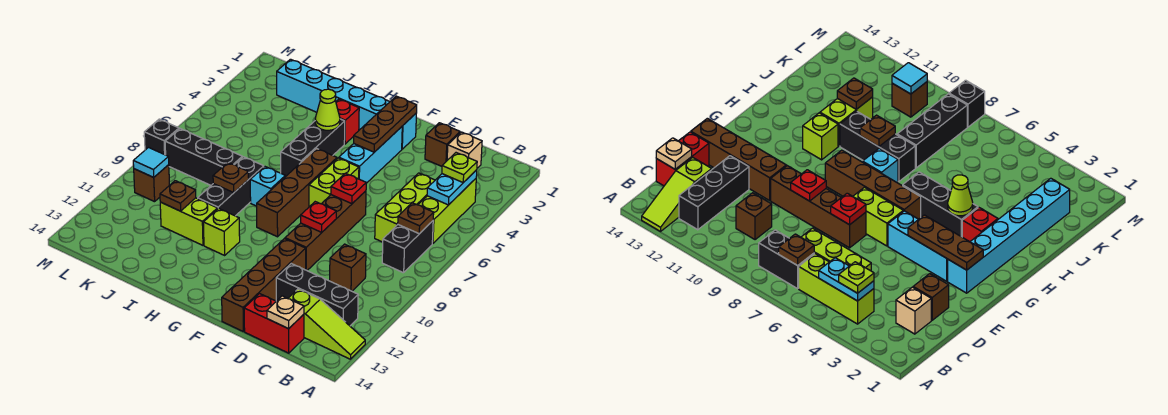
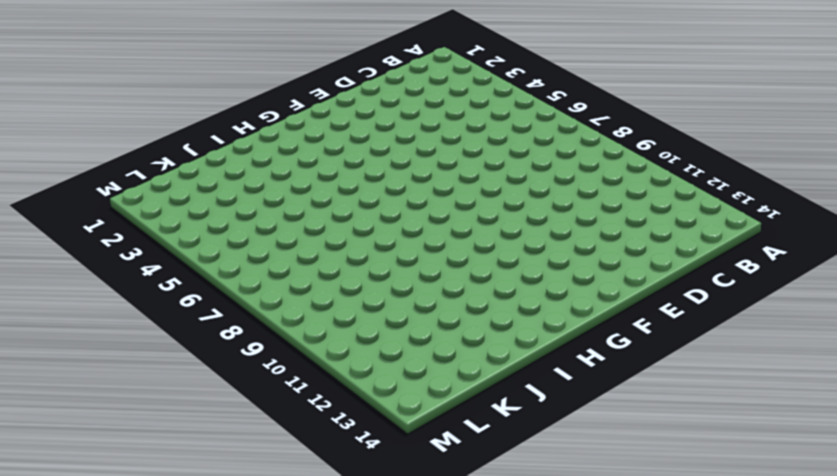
none -> lime 1x3 slope [288,289,365,359]
none -> lime 1x3 brick [418,179,476,244]
none -> black 1x2 brick [382,221,433,273]
none -> black 1x3 brick [276,264,358,326]

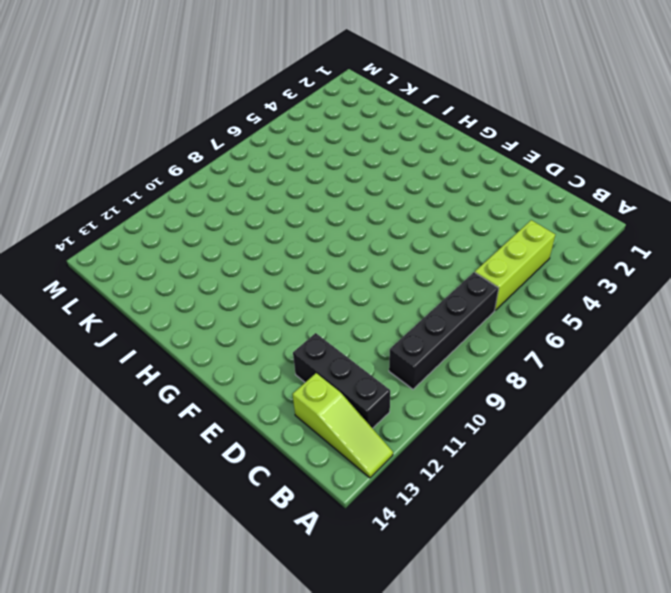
black 1x4 brick [389,272,499,389] -> black 1x2 brick [382,221,433,273]
none -> tan 1x1 brick [447,132,482,168]
none -> lime 1x3 brick [375,173,435,242]
none -> brown 1x1 brick [330,244,366,291]
none -> red 1x2 brick [244,294,304,353]

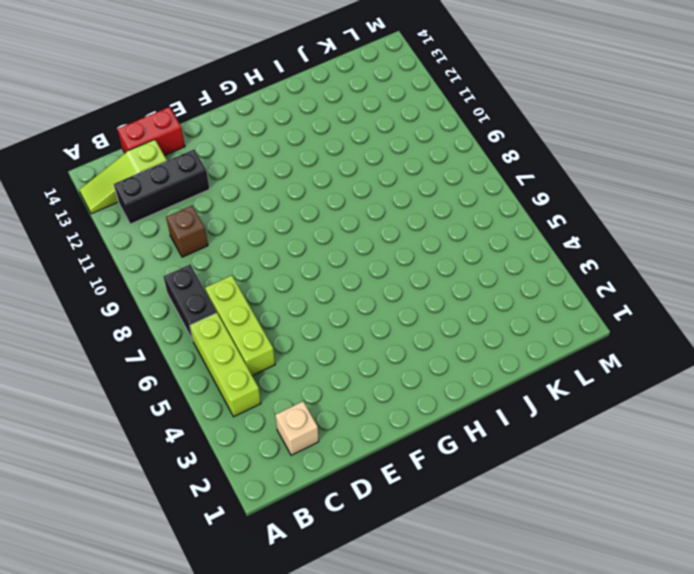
none -> brown 1x1 brick [425,123,460,166]
none -> brown 1x4 brick [285,191,366,270]
none -> brown 1x4 brick [222,239,306,331]
none -> cyan 1x6 brick [277,59,416,149]

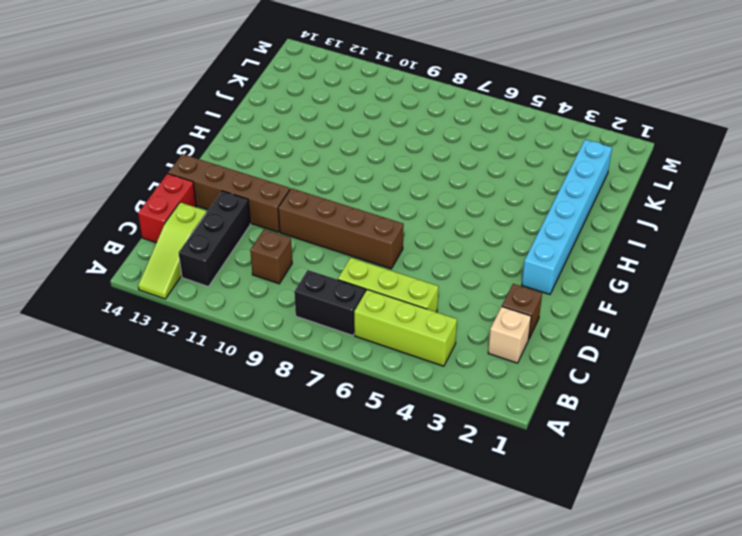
none -> cyan 1x3 brick [339,127,402,183]
none -> lime 1x2 brick [309,158,359,207]
none -> brown 1x4 brick [257,149,337,237]
none -> red 1x1 brick [336,99,359,144]

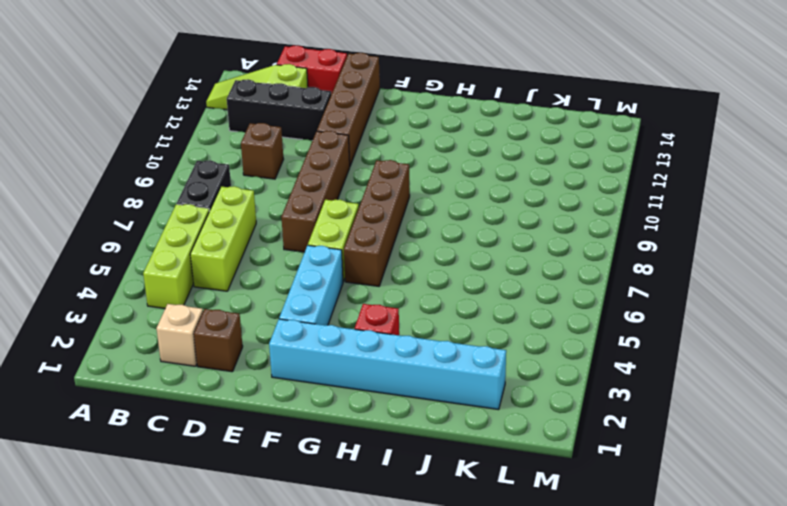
none -> black 1x3 brick [281,119,345,177]
none -> cyan 1x1 brick [250,167,285,206]
none -> lime 1x1 brick [203,208,240,255]
none -> black 1x3 brick [198,157,264,216]

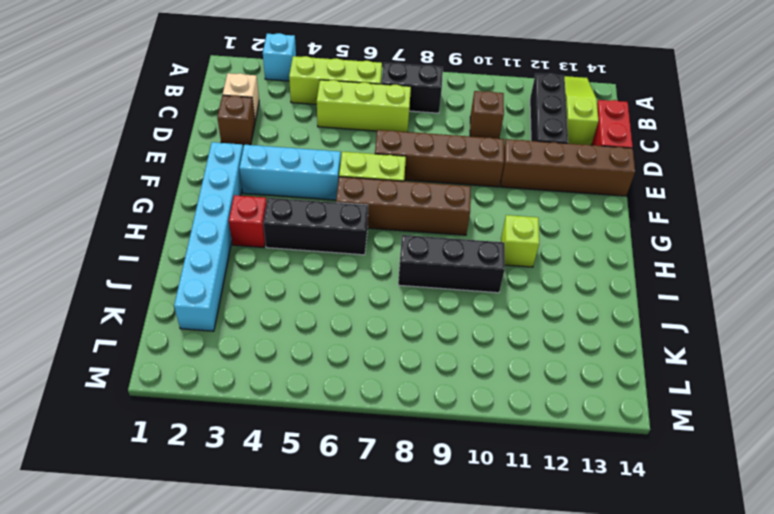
cyan 1x1 brick [263,33,296,81] -> cyan 1x1 brick moved to [250,167,285,206]
none -> lime 1x2 brick [160,198,217,245]
none -> black 1x3 brick [165,129,242,185]
none -> brown 1x1 brick [134,165,169,202]
none -> black 1x1 brick [144,119,179,155]

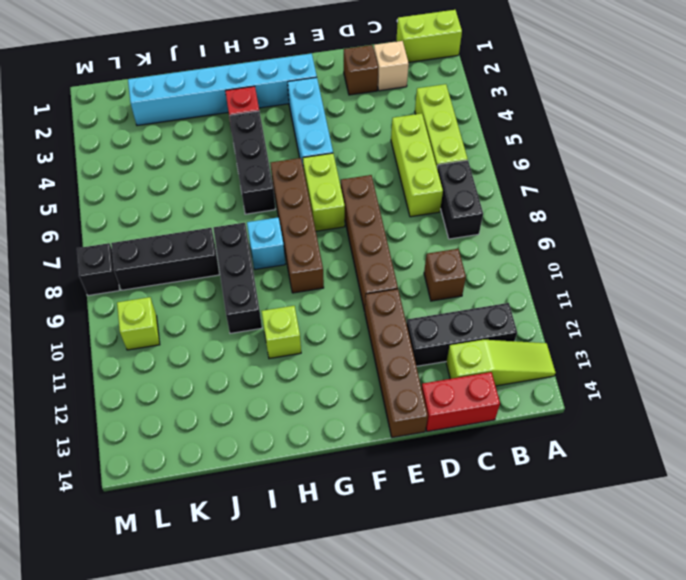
lime 1x2 brick [396,10,462,62] -> lime 1x2 brick moved to [160,198,217,245]
lime 1x1 brick [117,297,160,350] -> brown 1x1 brick [134,165,169,202]
none -> cyan 1x2 plate [427,170,477,205]
none -> brown 1x1 plate [398,203,434,234]
none -> tan 1x1 plate [267,296,304,329]
none -> red 1x1 plate [331,173,366,204]

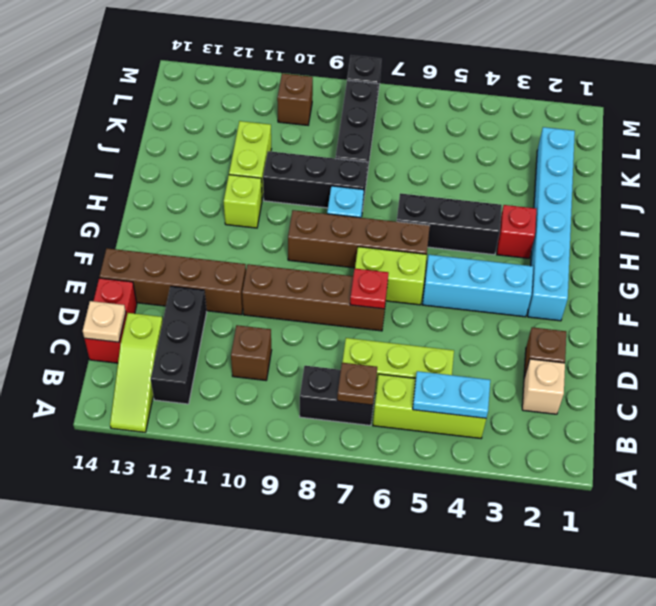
none -> red 1x1 plate [301,202,336,232]
none -> brown 1x3 plate [354,96,417,152]
none -> lime 1x1 cone [315,89,340,130]
none -> brown 1x1 plate [213,163,249,192]

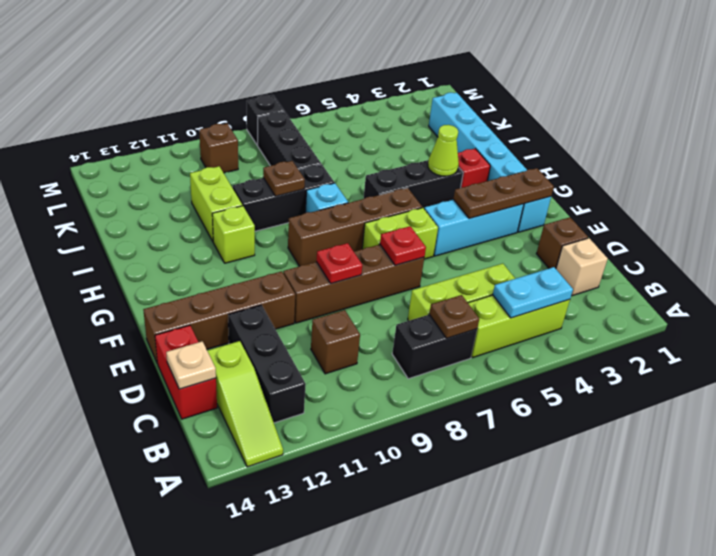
none -> brown 1x1 plate [160,181,196,211]
none -> cyan 1x1 tile [133,148,169,177]
none -> lime 1x1 plate [442,153,477,183]

